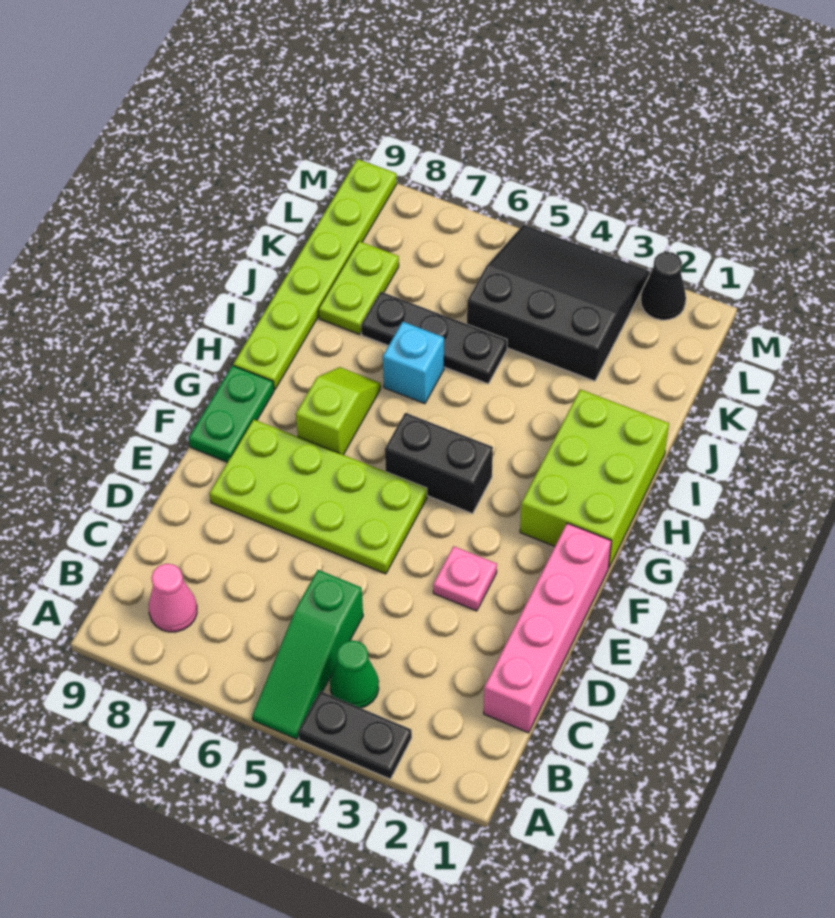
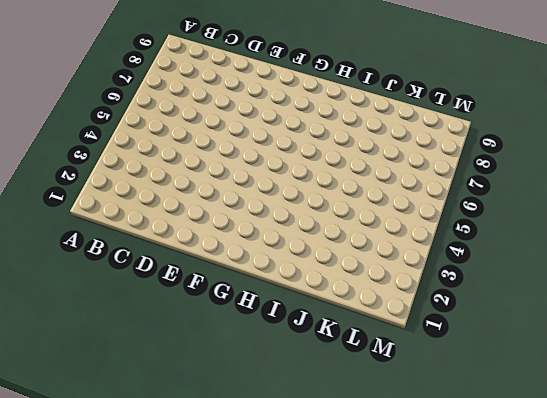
none -> black 1x2 plate [298,691,412,779]
none -> green 1x3 slope [252,570,363,739]
none -> green 1x1 cone [330,640,379,708]

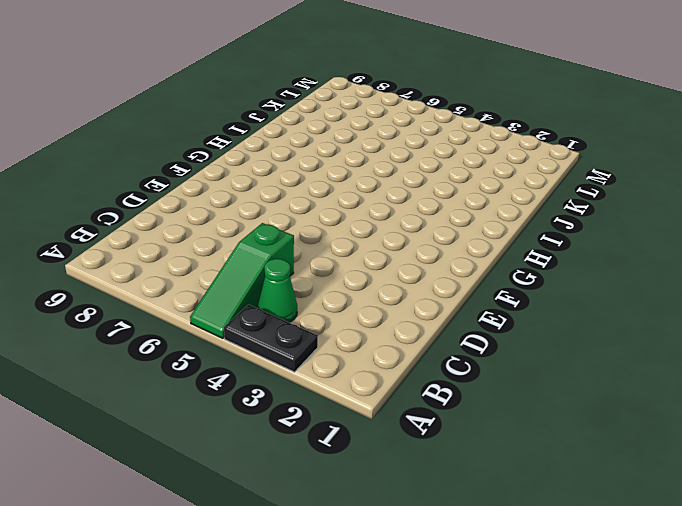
none -> pink 1x1 cone [149,564,197,632]
none -> pink 1x4 brick [484,523,611,733]
none -> pink 1x1 plate [433,546,497,611]

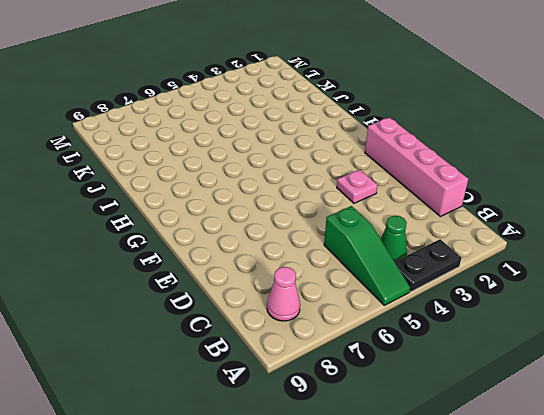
none -> lime 2x4 plate [209,419,427,574]
none -> green 1x2 plate [189,366,274,462]
none -> lime 2x3 brick [520,389,669,568]

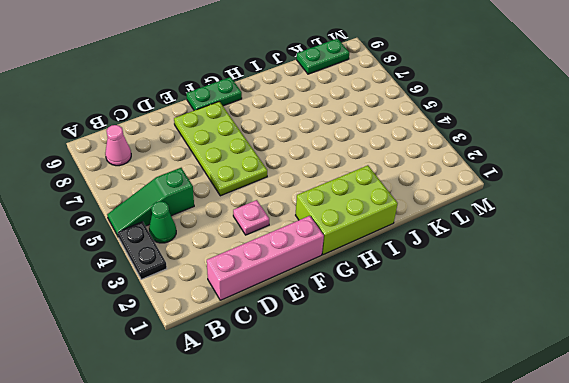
green 1x2 plate [297,39,349,74] -> lime 1x6 plate [233,159,397,390]
none -> black 1x2 brick [385,413,493,514]
none -> lime 1x2 slope [296,367,381,455]
none -> cyan 1x1 brick [383,322,444,404]

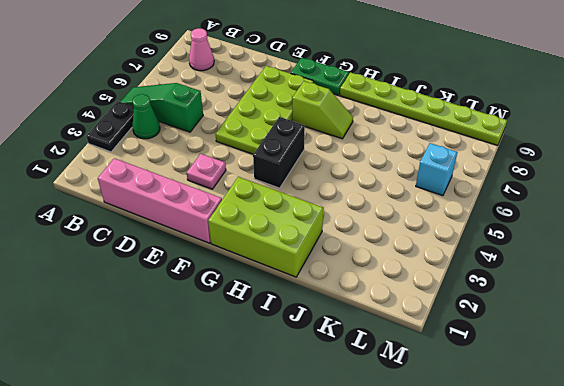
cyan 1x1 brick [416,143,457,196] -> cyan 1x1 brick moved to [383,322,444,404]
none -> black 1x3 plate [361,292,507,384]
none -> lime 1x2 plate [319,241,399,334]
none -> black 3x3 slope [467,225,649,381]

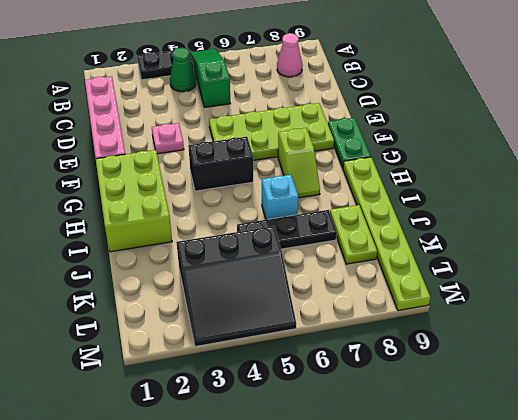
none -> black 1x1 cone [641,252,686,320]

